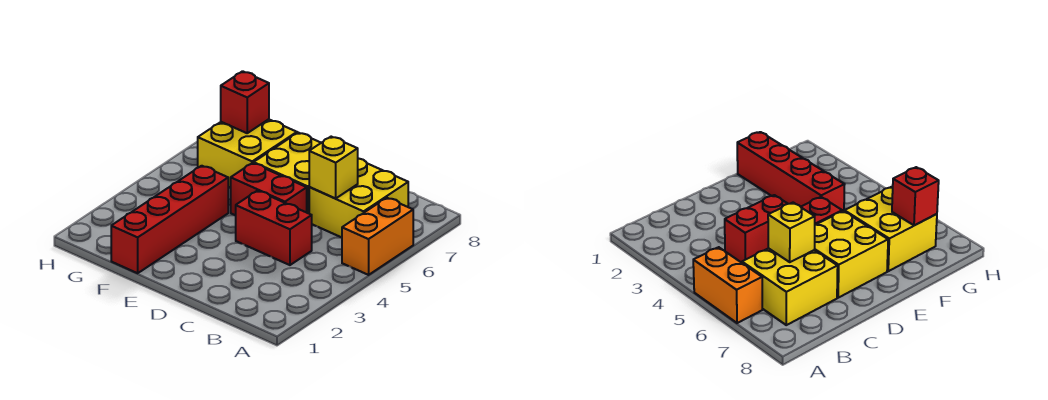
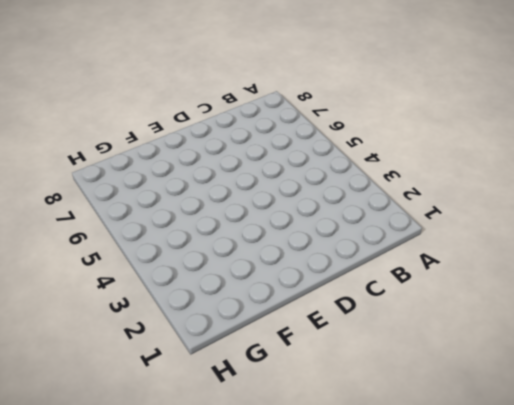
none -> orange 1x2 brick [342,198,413,275]
none -> yellow 2x2 brick [309,158,408,237]

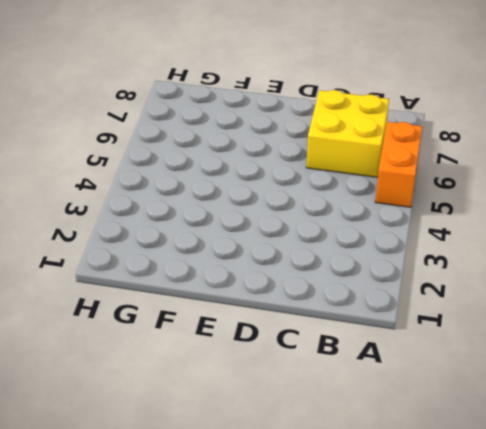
none -> red 1x2 brick [235,191,312,265]
none -> red 1x2 brick [231,163,307,215]

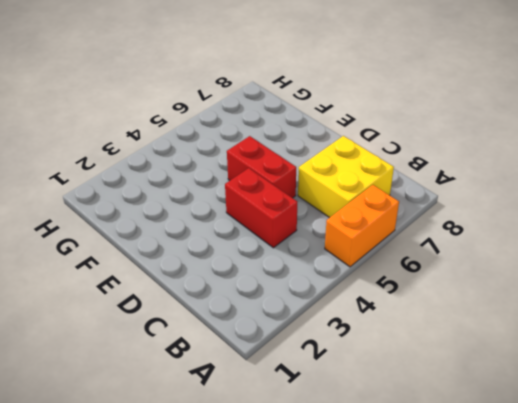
none -> yellow 2x2 brick [254,133,321,213]
none -> red 1x4 brick [111,166,228,273]

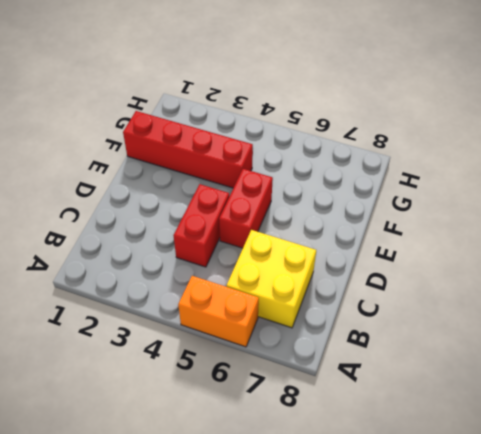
none -> yellow 2x2 brick [254,133,321,213]
none -> yellow 2x2 brick [198,119,297,188]

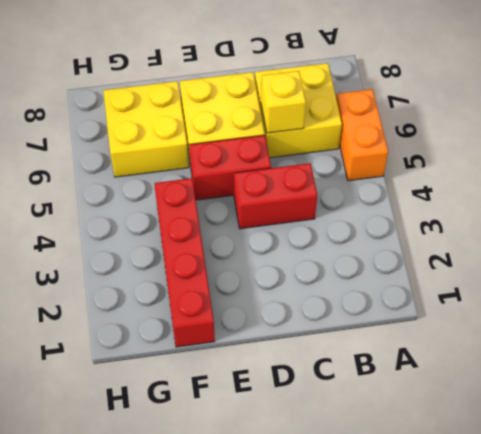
none -> red 1x1 brick [221,71,269,133]

